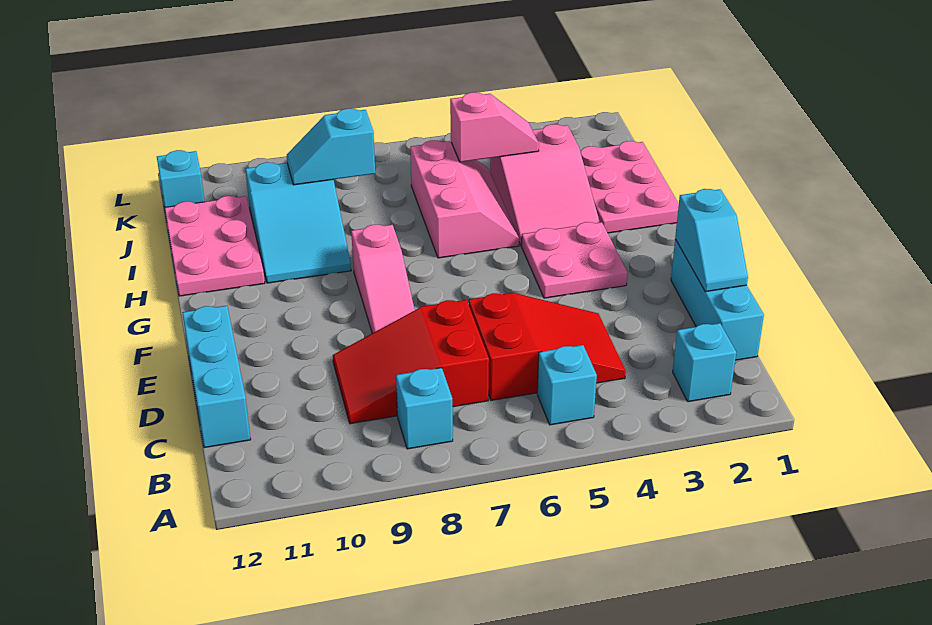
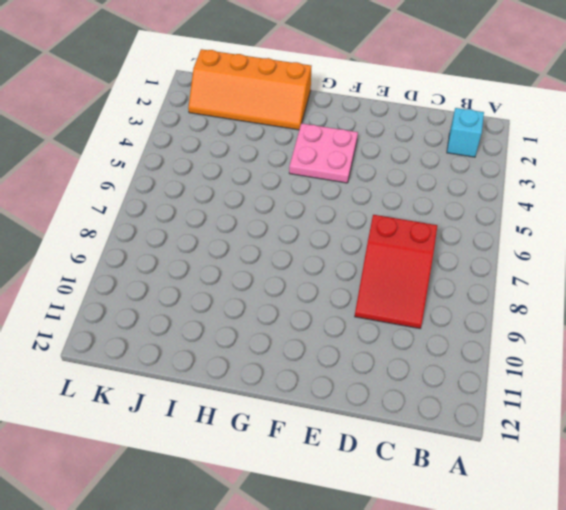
orange 2x4 slope [188,49,311,130] -> pink 2x3 plate [580,141,679,233]
none -> cyan 1x1 brick [537,345,597,425]
none -> cyan 1x1 brick [396,368,453,449]
none -> cyan 1x3 brick [671,239,764,360]

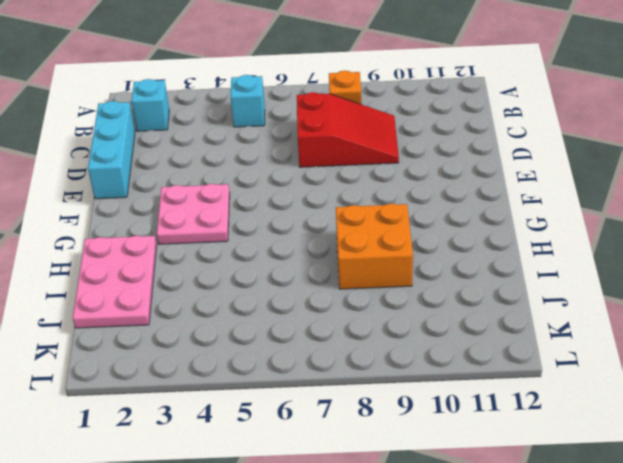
orange 1x1 brick [329,71,361,104] -> cyan 1x1 brick [396,368,453,449]
orange 2x2 brick [336,204,413,289] -> cyan 2x3 slope [246,162,351,283]
none -> red 2x3 slope [469,293,626,400]
none -> cyan 1x3 brick [182,306,251,448]
none -> pink 1x3 slope [351,225,415,333]

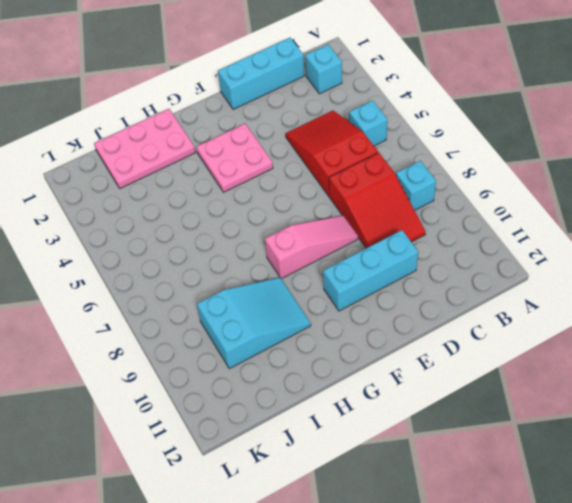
cyan 1x3 brick [323,230,418,311] -> cyan 1x3 brick moved to [182,306,251,448]
none -> pink 2x3 slope [490,124,600,246]
none -> pink 2x3 slope [410,140,519,258]
none -> pink 2x3 plate [165,196,265,296]

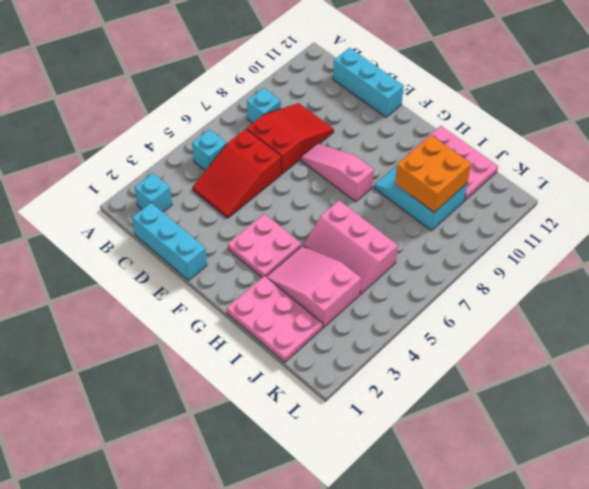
orange 2x2 brick [395,135,471,212] -> cyan 1x2 slope [287,109,375,185]
none -> cyan 1x1 brick [157,150,204,208]
none -> cyan 1x2 slope [675,189,748,292]
none -> pink 1x2 slope [450,92,539,162]

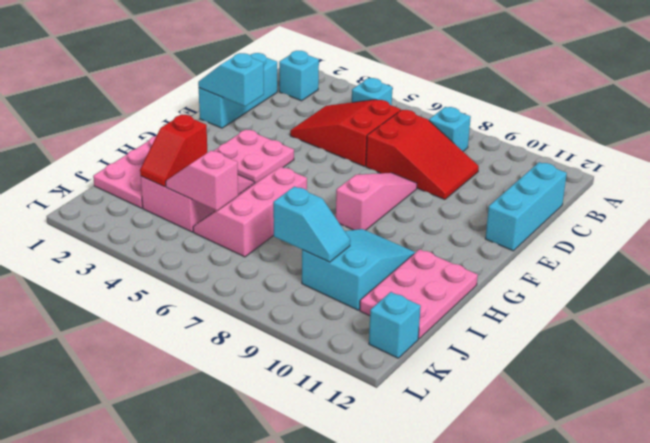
cyan 1x2 slope [198,53,264,106] -> cyan 1x2 slope turned to [675,189,748,292]
red 1x2 slope [140,114,207,187] -> none

